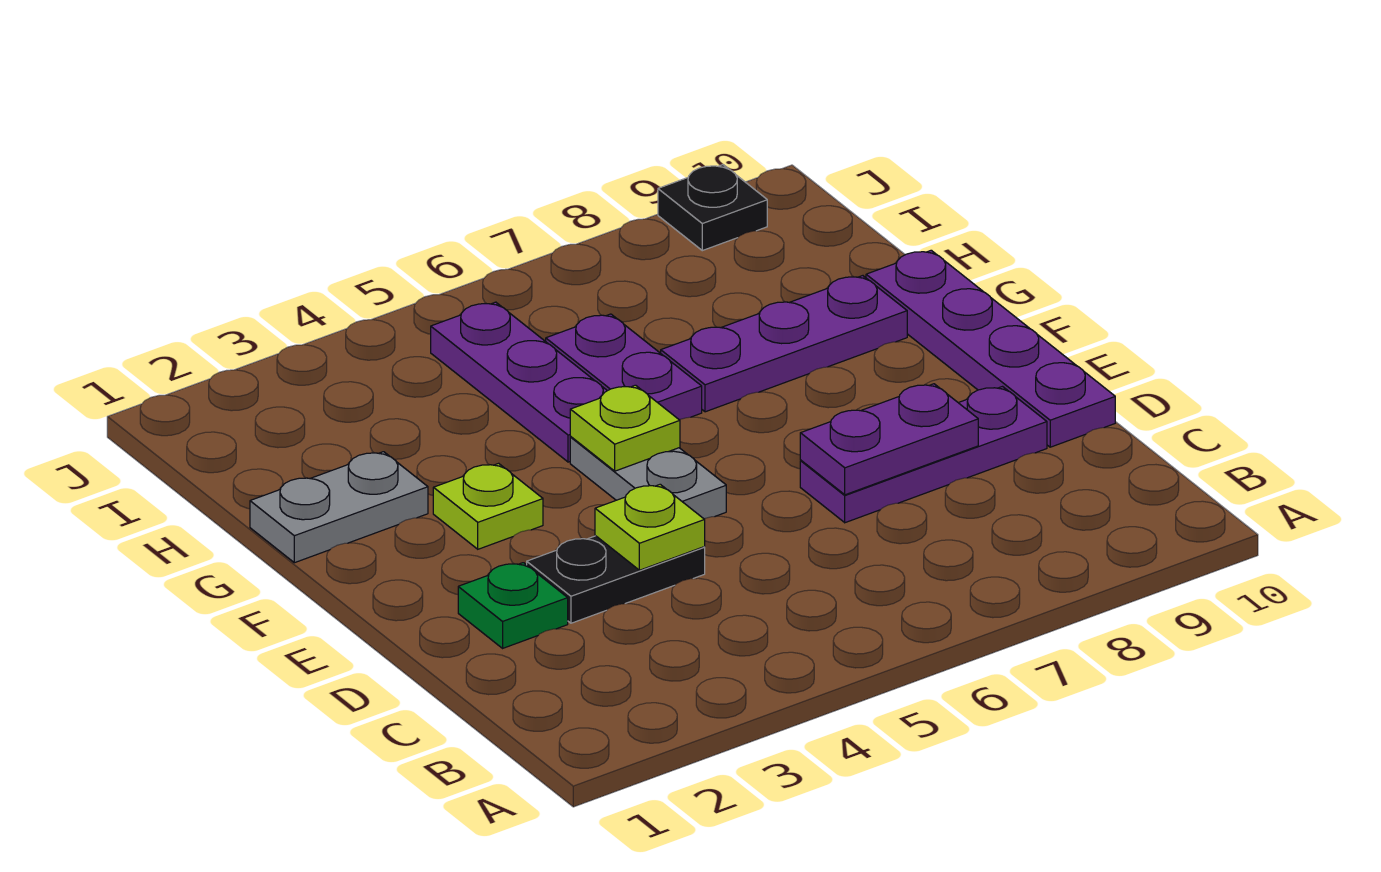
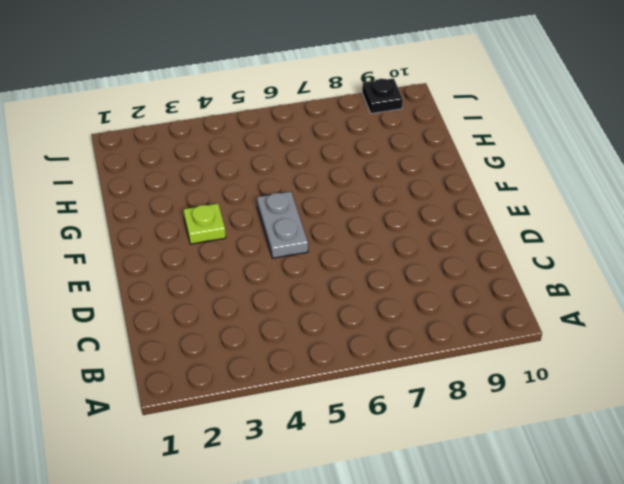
none -> green 1x1 plate [458,563,568,648]
none -> black 1x2 plate [527,536,705,623]
none -> purple 1x3 plate [800,387,1047,523]

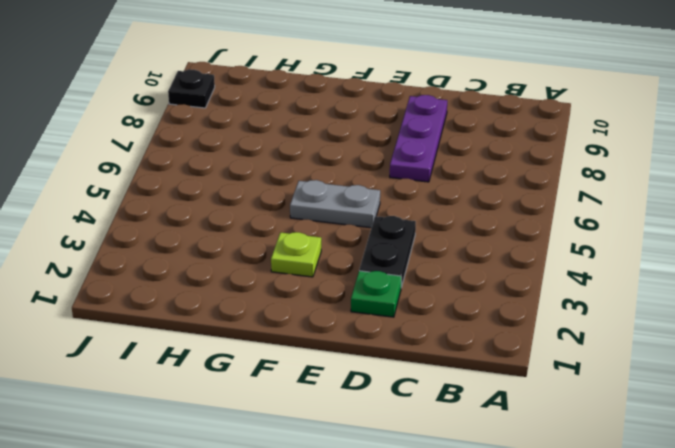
none -> purple 1x4 plate [866,250,1115,447]
none -> grey 1x2 plate [250,452,428,563]
none -> purple 1x3 plate [431,302,607,462]

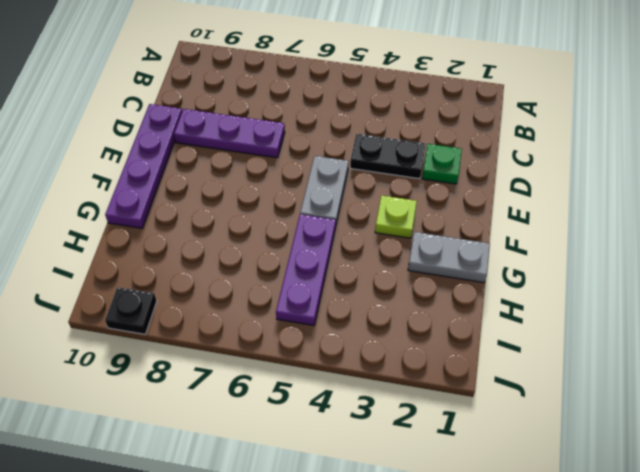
none -> purple 1x2 plate [546,314,702,420]
none -> purple 1x3 plate [661,276,907,412]
none -> lime 1x1 plate [595,484,705,570]

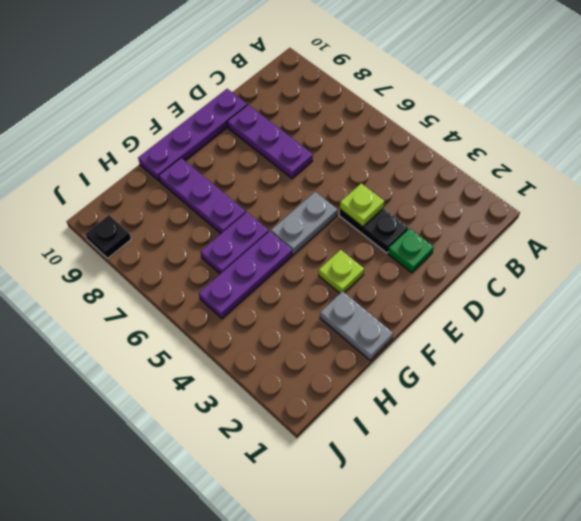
none -> purple 1x2 plate [800,384,978,495]
none -> lime 1x1 plate [570,385,680,471]

